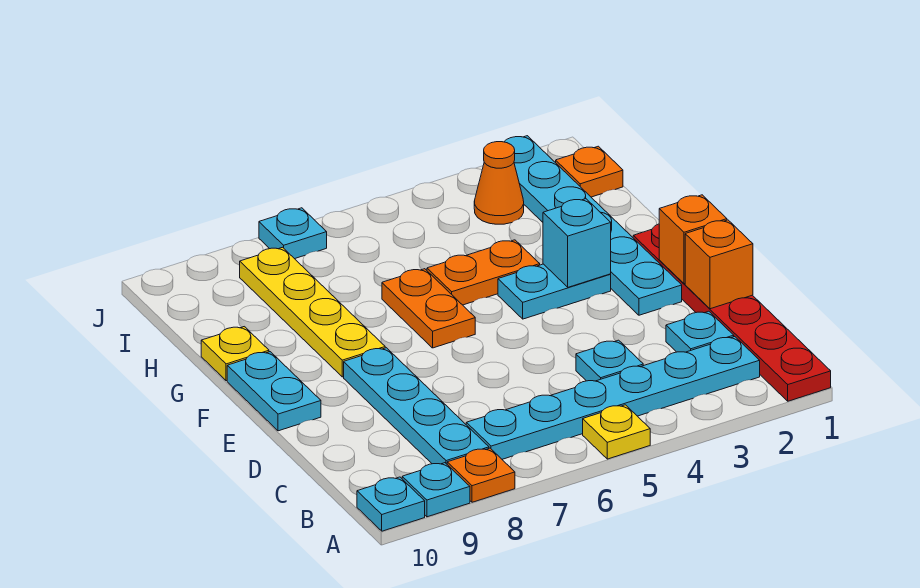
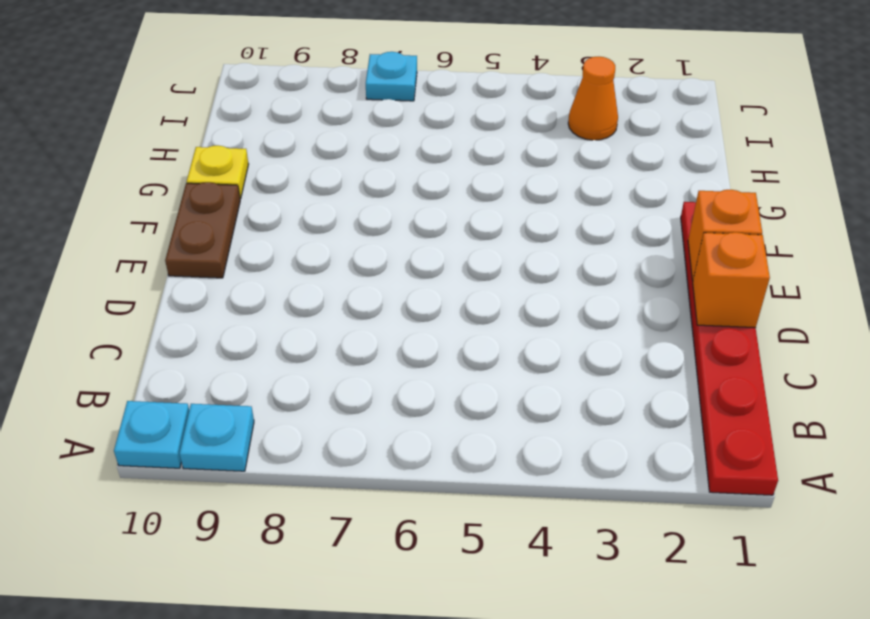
brown 1x2 plate [165,182,240,278] -> cyan 1x2 plate [227,352,321,431]
none -> yellow 1x1 plate [583,405,650,459]
none -> orange 1x1 plate [447,448,515,502]
none -> cyan 1x6 plate [466,337,760,459]

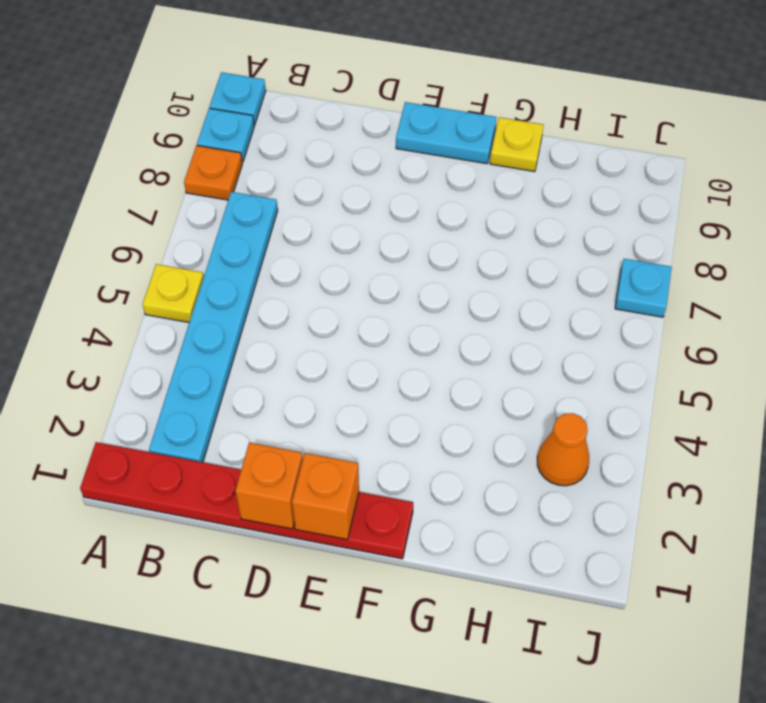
none -> cyan 1x4 plate [344,348,489,464]
none -> cyan 1x1 plate [666,311,734,352]
none -> cyan 1x1 plate [576,340,643,381]

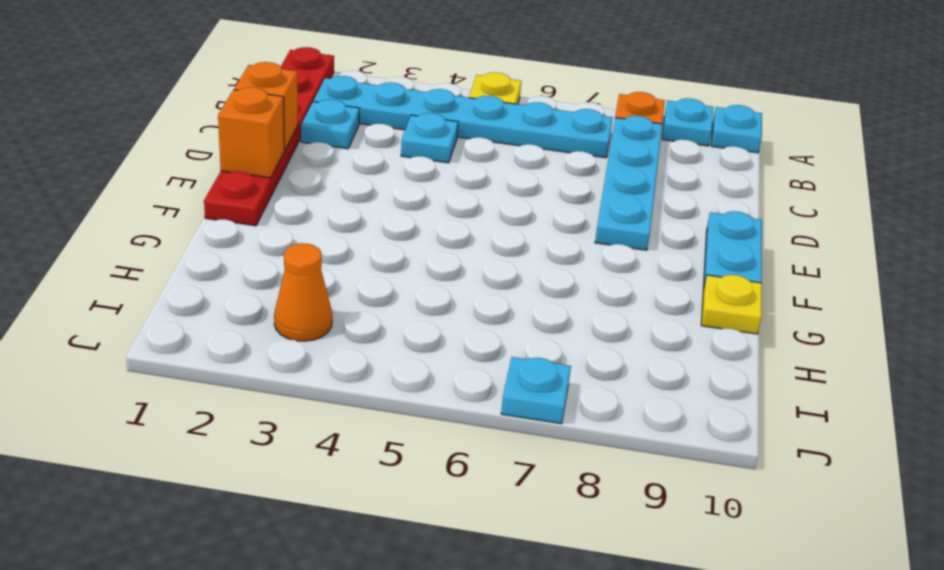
none -> cyan 1x6 plate [504,136,682,315]
none -> cyan 1x2 plate [498,264,611,319]
none -> orange 1x2 plate [382,269,475,348]

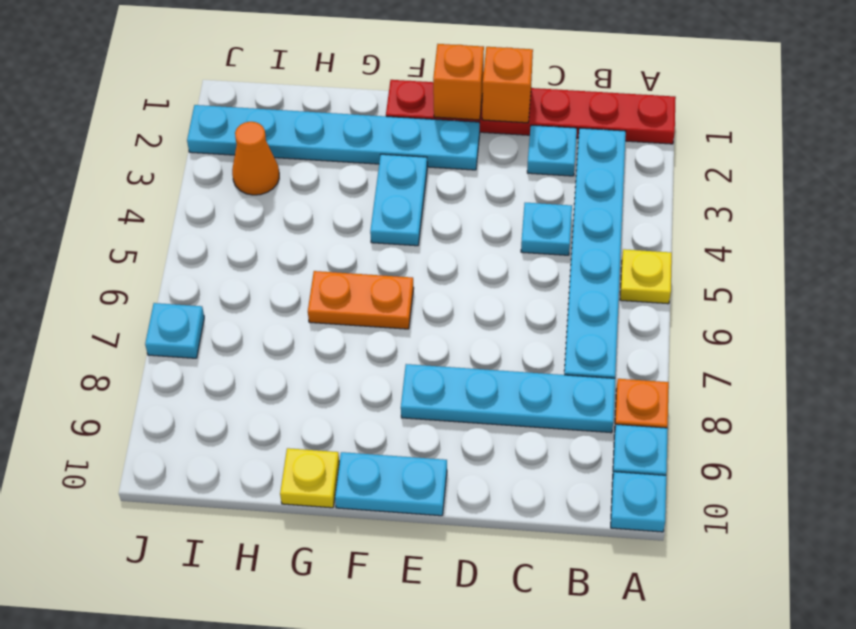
none -> yellow 1x4 plate [240,247,385,377]
none -> orange 1x2 plate [427,240,540,305]
none -> orange 1x1 plate [556,146,623,197]

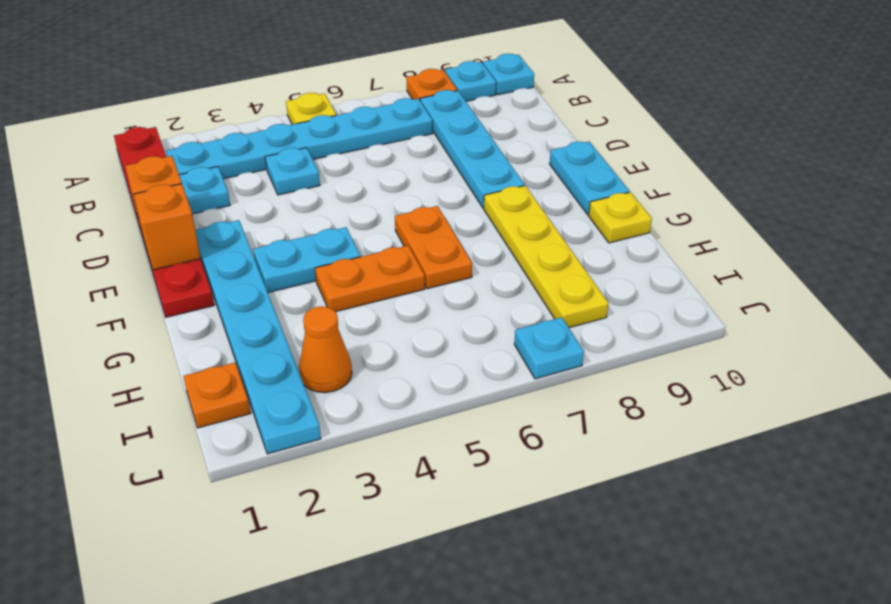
none -> cyan 1x1 brick [543,199,611,287]

